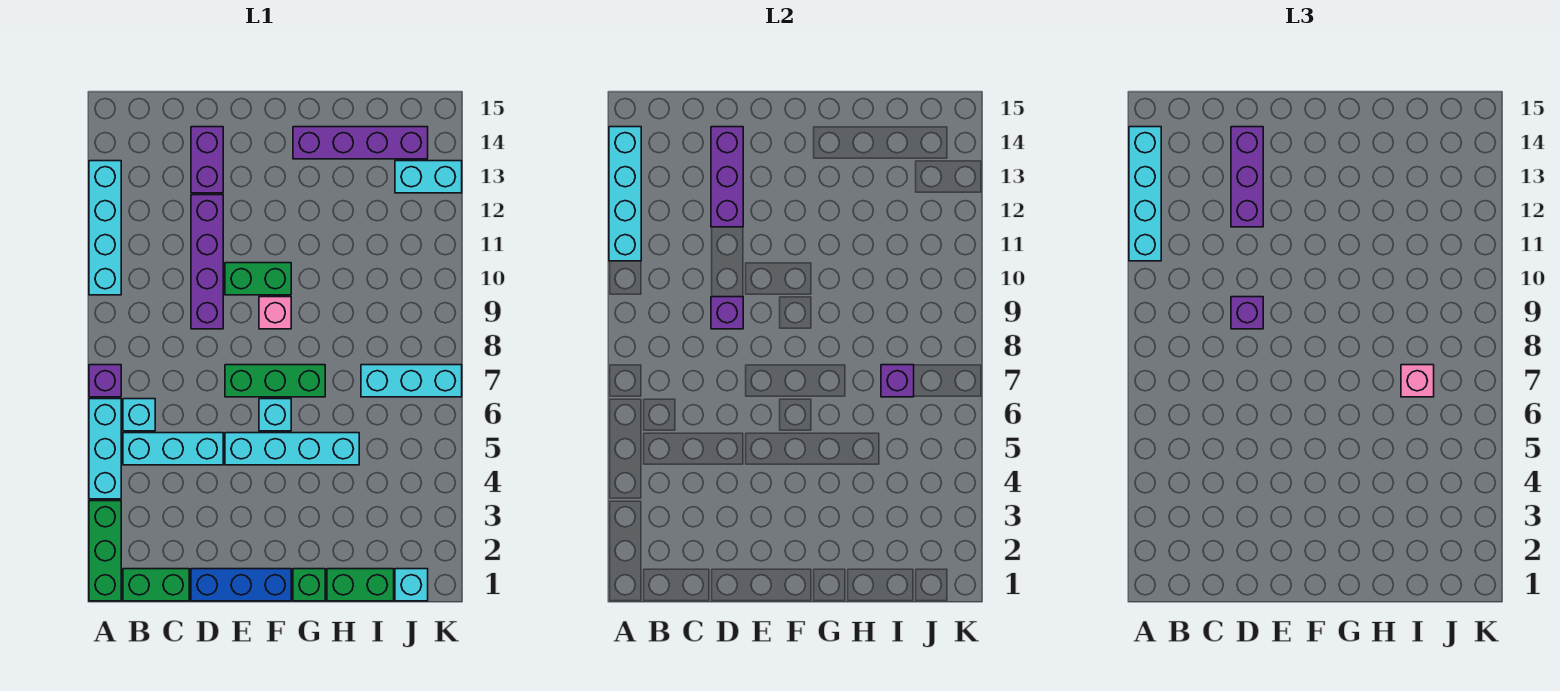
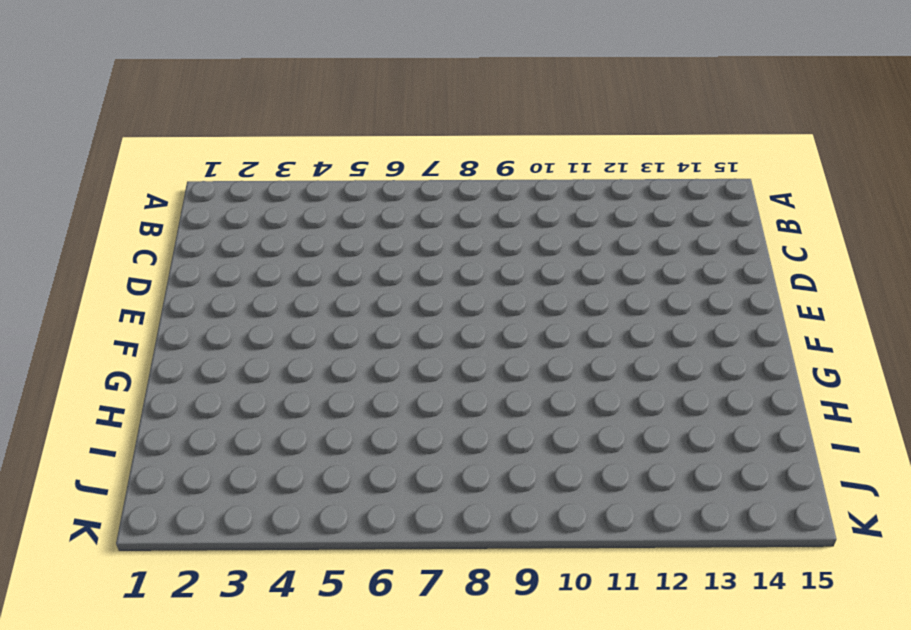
none -> green 1x3 brick [89,501,121,601]
none -> cyan 1x3 brick [89,399,121,499]
none -> purple 1x1 brick [89,365,121,397]

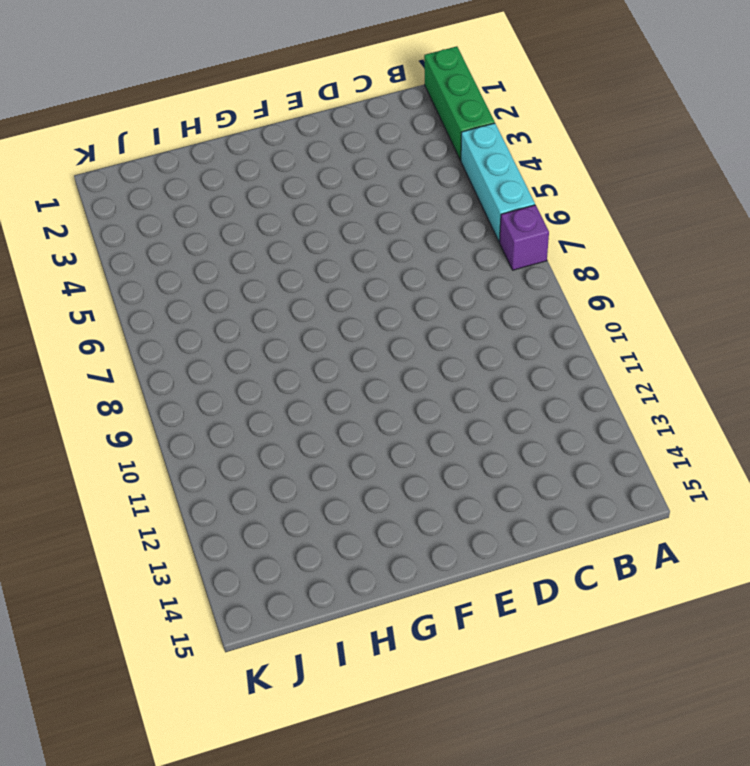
none -> cyan 1x4 brick [89,161,121,295]
none -> green 1x2 brick [123,569,189,601]
none -> cyan 1x3 brick [123,433,223,465]

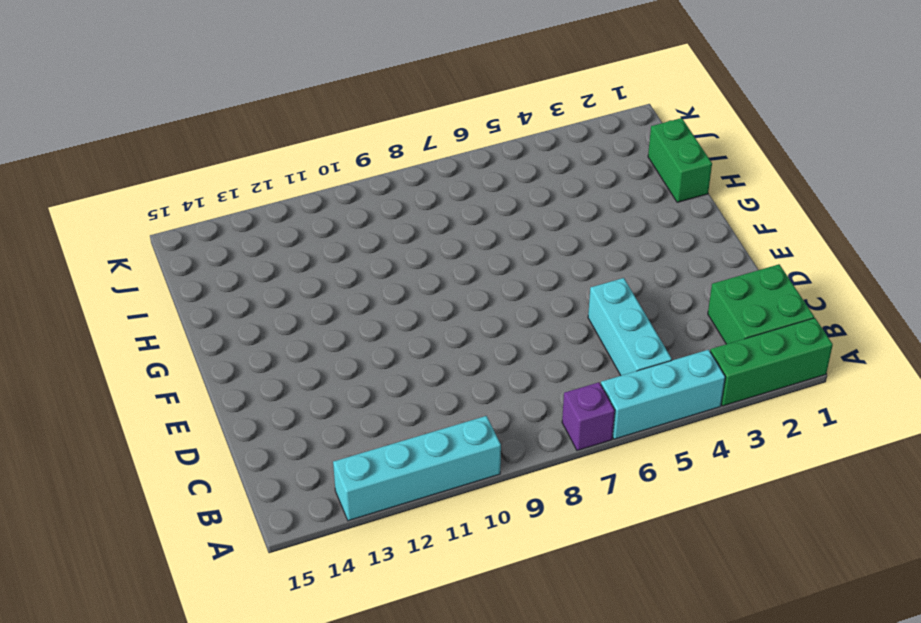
green 2x2 brick [708,264,814,344] -> green 1x2 brick [123,569,189,601]
none -> cyan 1x1 brick [123,399,155,431]
none -> blue 1x3 brick [191,569,291,601]
none -> purple 1x4 brick [191,195,223,329]

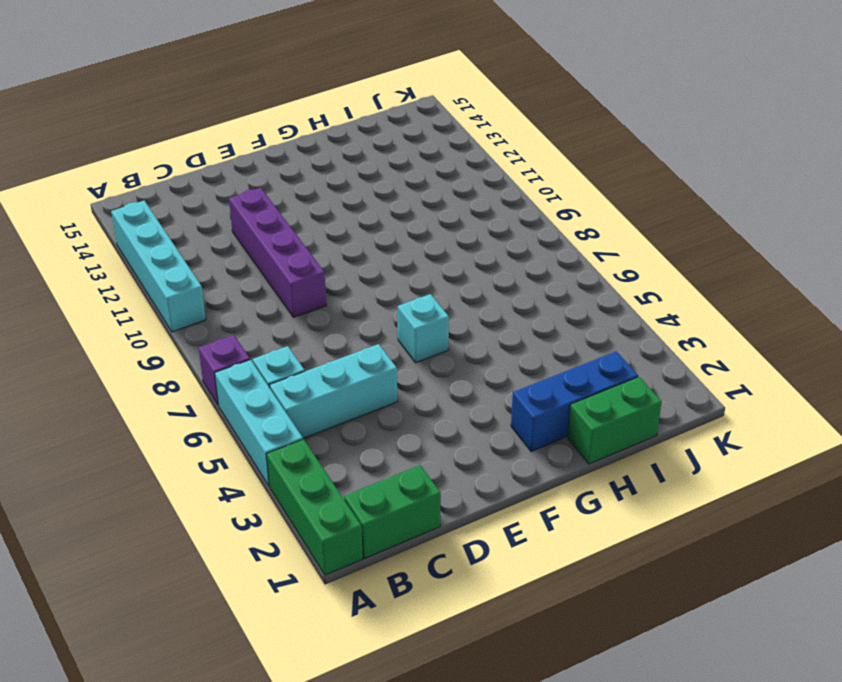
blue 1x3 brick [511,351,638,452] -> blue 1x3 brick moved to [191,569,291,601]
none -> purple 1x2 brick [191,127,223,193]
none -> cyan 1x4 brick [225,433,359,465]
none -> green 1x3 brick [225,365,325,397]

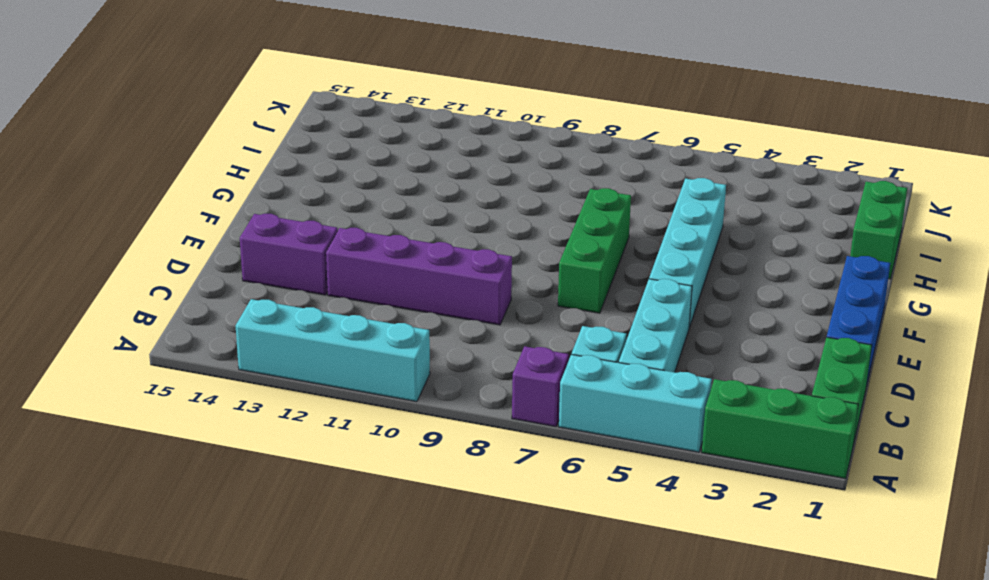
none -> green 1x2 brick [225,263,291,295]
none -> cyan 1x1 brick [259,399,291,431]
none -> pink 1x1 brick [259,297,291,329]

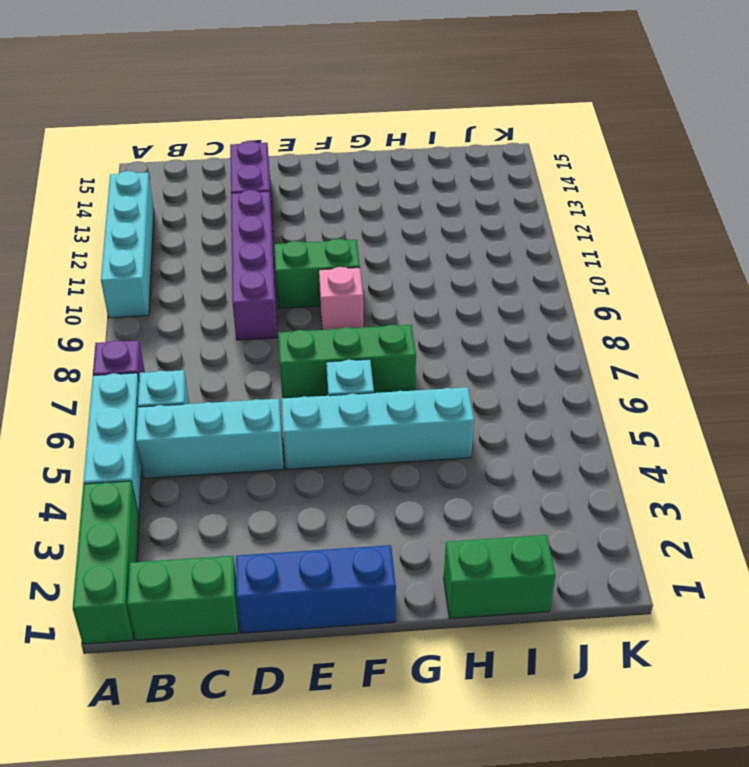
none -> green 1x1 brick [293,569,325,601]
none -> purple 1x4 brick [293,127,428,159]
none -> cyan 1x3 brick [361,365,462,397]

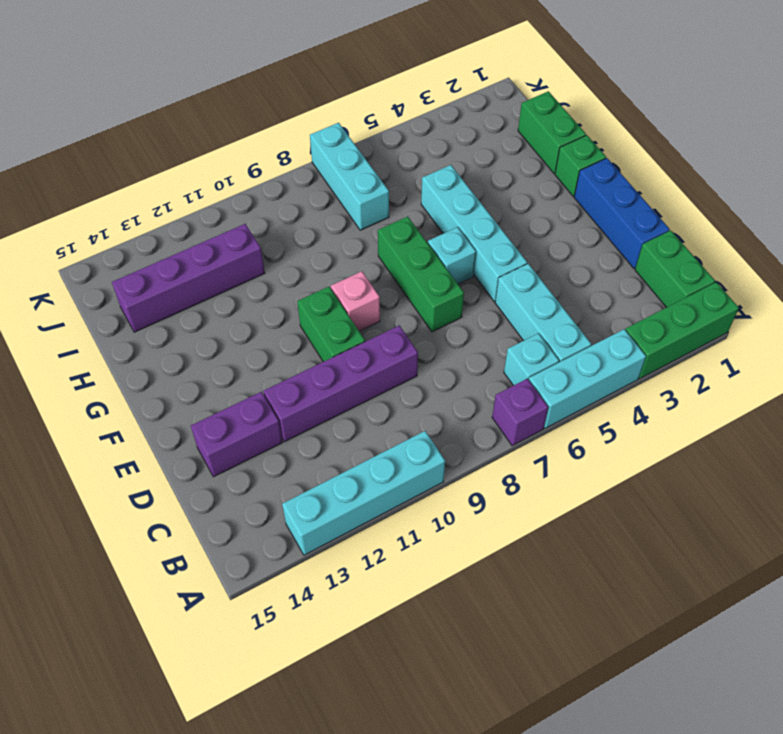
purple 1x4 brick [112,224,265,332] -> purple 1x4 brick turned to [293,127,428,159]
none -> cyan 1x1 brick [395,569,428,601]
none -> cyan 1x2 brick [395,161,462,193]
none -> cyan 1x4 brick [609,127,641,261]

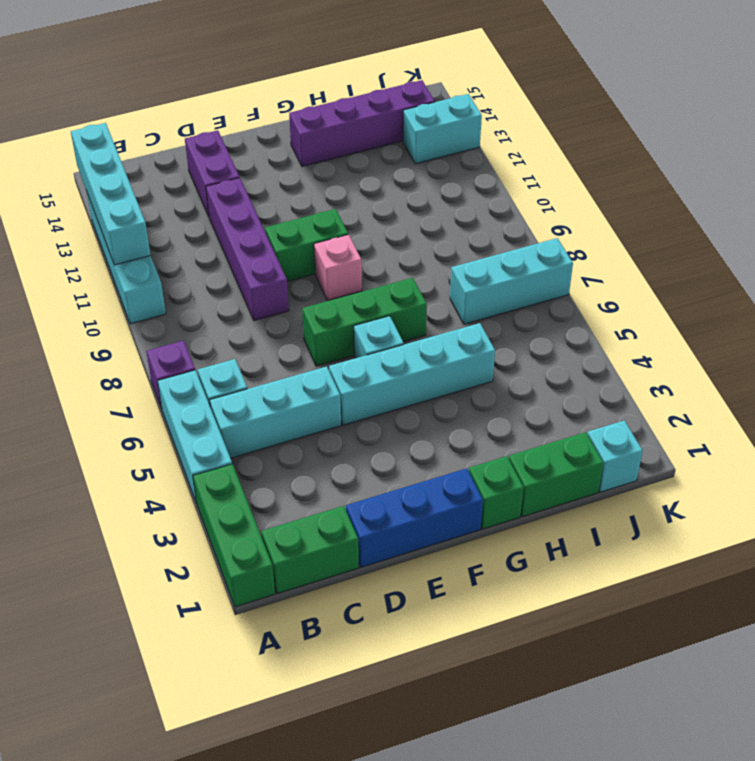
none -> purple 1x1 brick [711,297,743,329]
none -> purple 1x3 brick [711,127,743,227]
none -> purple 1x1 brick [881,365,914,397]

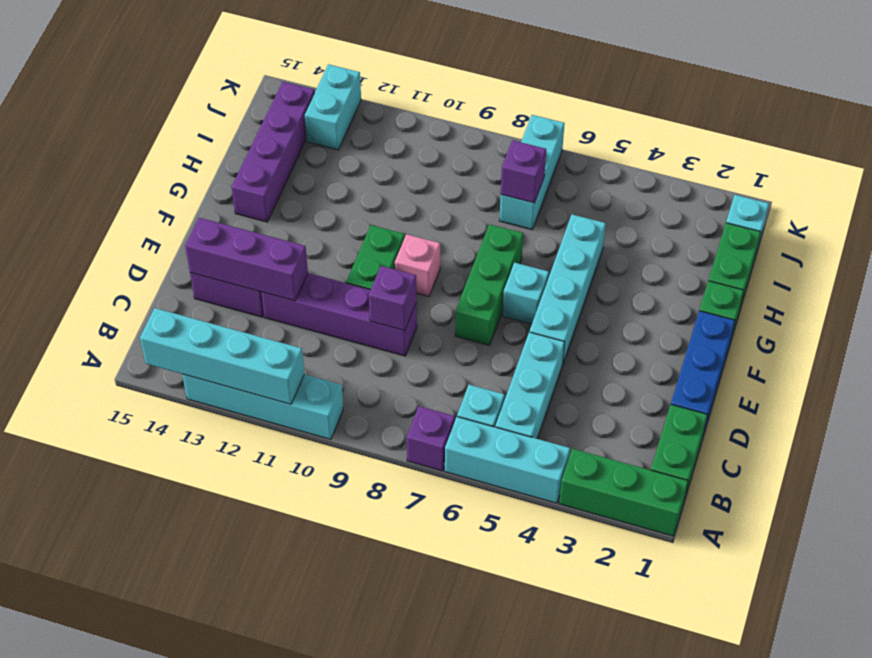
none -> cyan 1x4 brick [1129,127,1161,261]
none -> purple 1x1 brick [1231,297,1263,329]
none -> purple 1x3 brick [1231,127,1263,227]

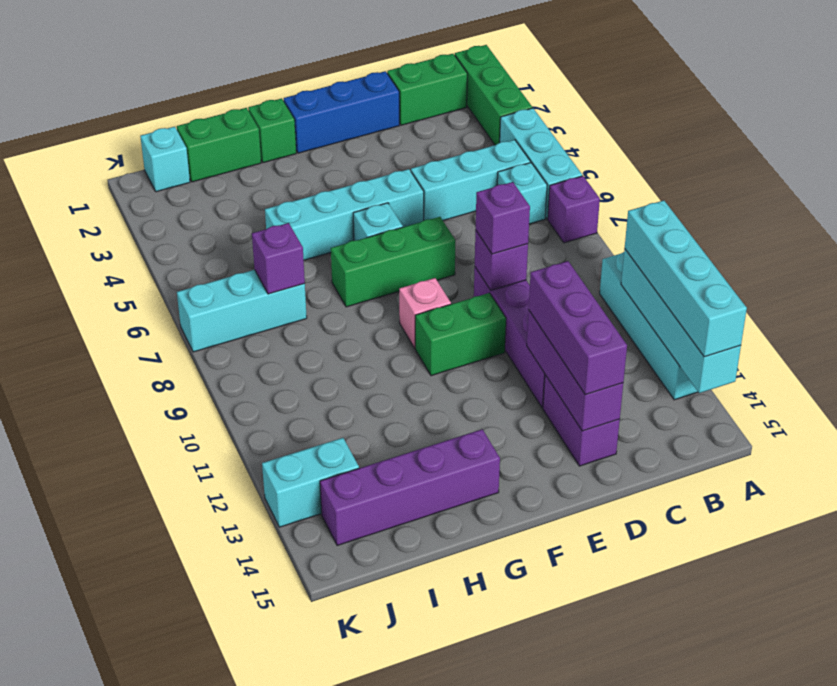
none -> pink 1x1 brick [1401,365,1434,397]

